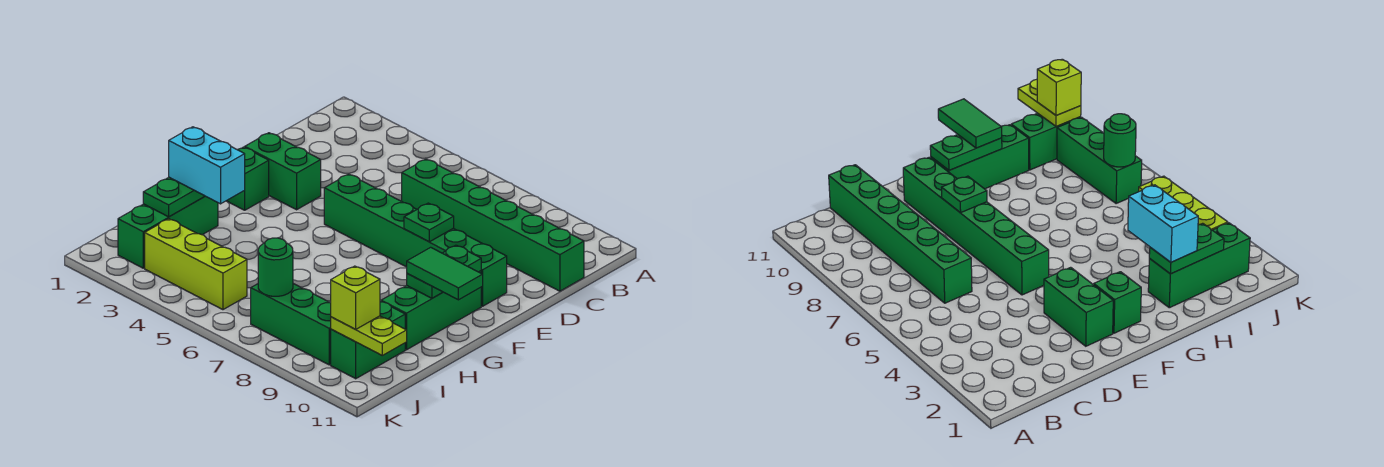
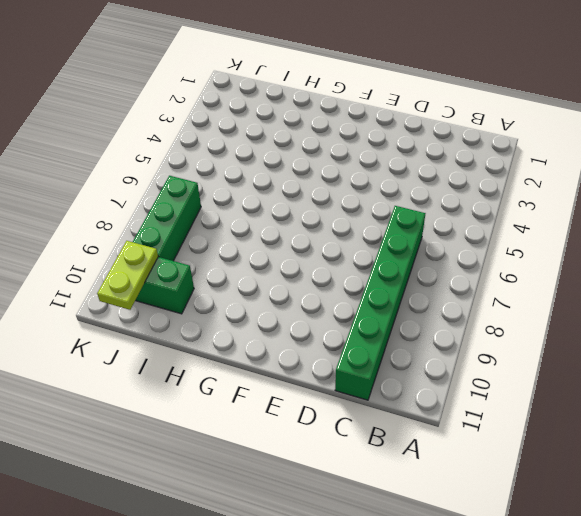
none -> green 1x2 brick [245,133,321,210]
none -> green 1x6 brick [324,174,507,306]
none -> green 1x1 brick [227,147,269,210]

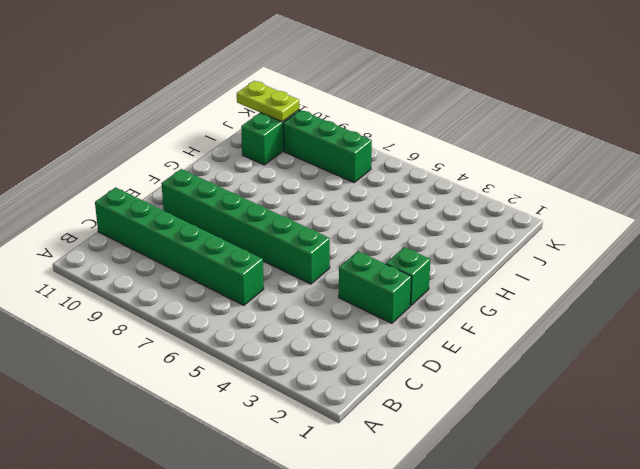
none -> green 1x3 brick [381,271,481,350]
none -> green 1x3 brick [118,196,218,268]
none -> lime 1x3 brick [145,219,247,310]

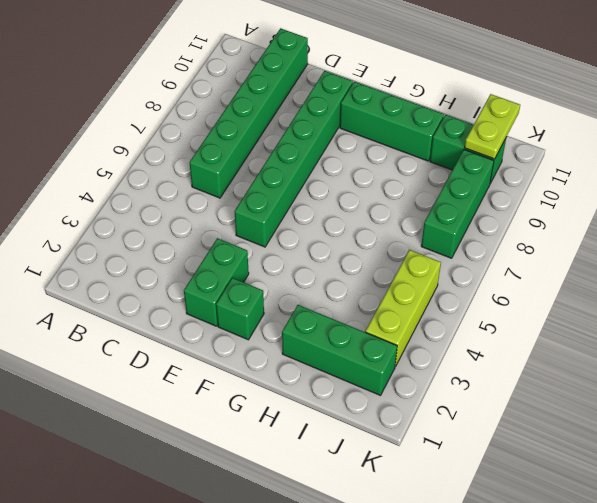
none -> green 1x1 plate [404,203,454,242]
none -> green 1x2 plate [407,245,481,298]
none -> green 1x2 plate [143,177,205,217]

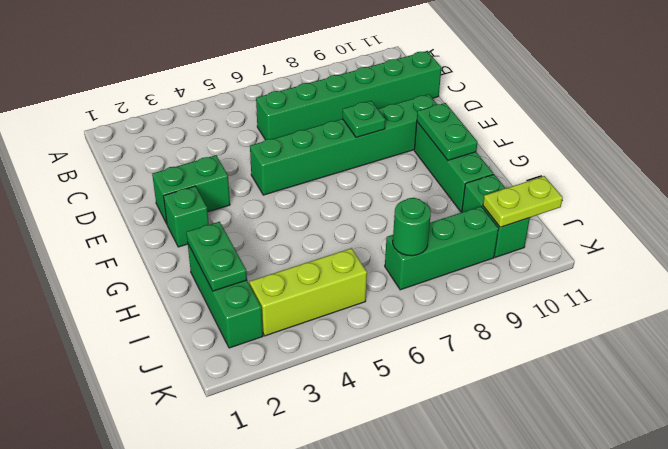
none -> green 1x2 tile [407,247,483,300]
none -> cyan 1x2 brick [169,127,245,204]
none -> lime 1x1 brick [331,266,380,329]

